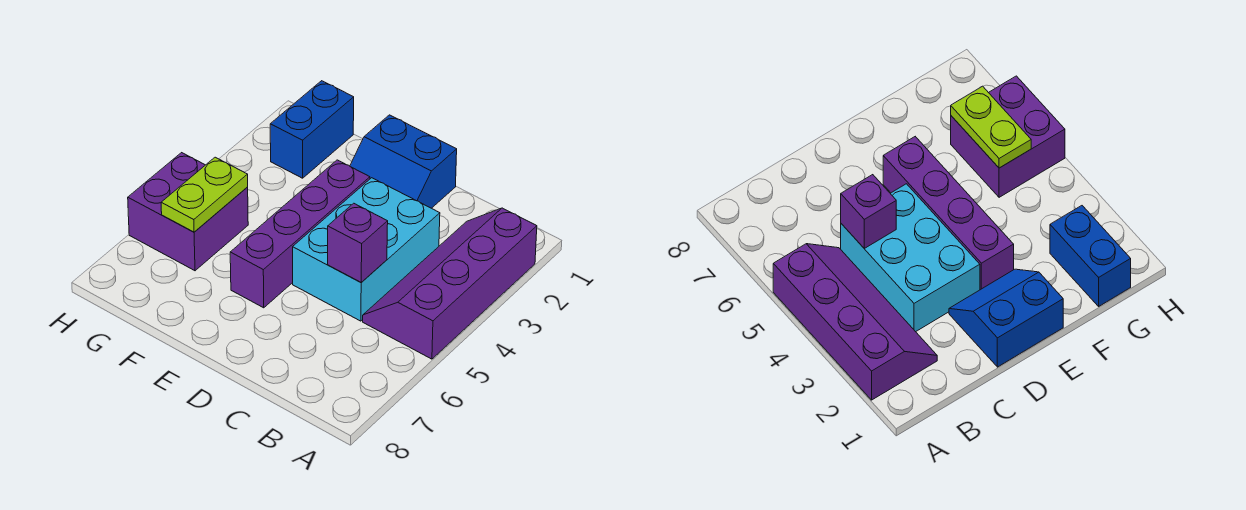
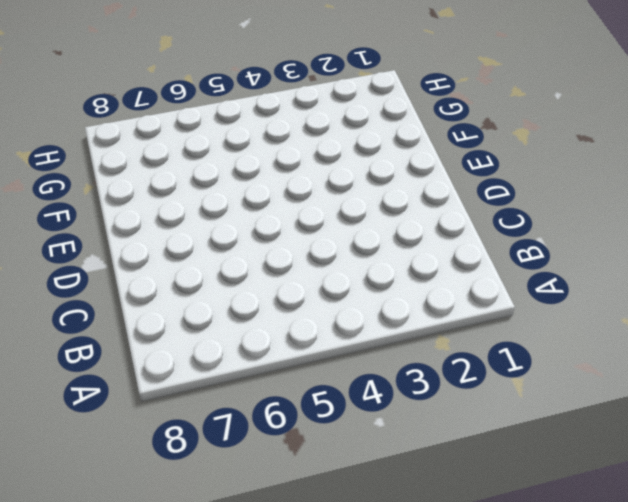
none -> purple 2x4 slope [363,208,537,359]
none -> cyan 2x3 brick [293,178,440,321]

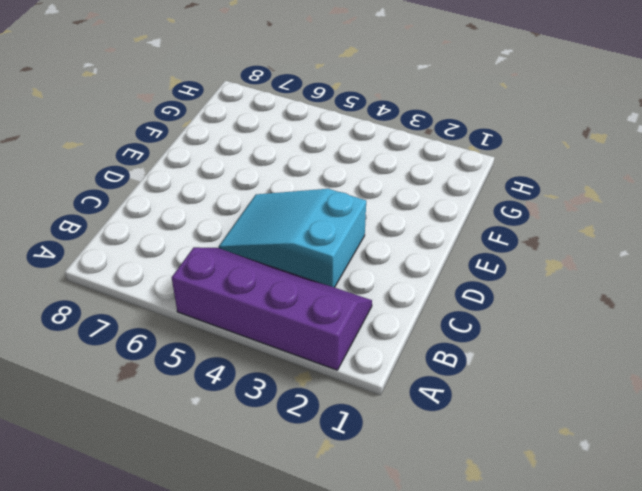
cyan 2x3 slope [219,189,366,287] -> cyan 2x3 brick [293,178,440,321]
none -> blue 2x2 slope [350,115,457,208]
none -> purple 1x4 brick [230,160,370,308]

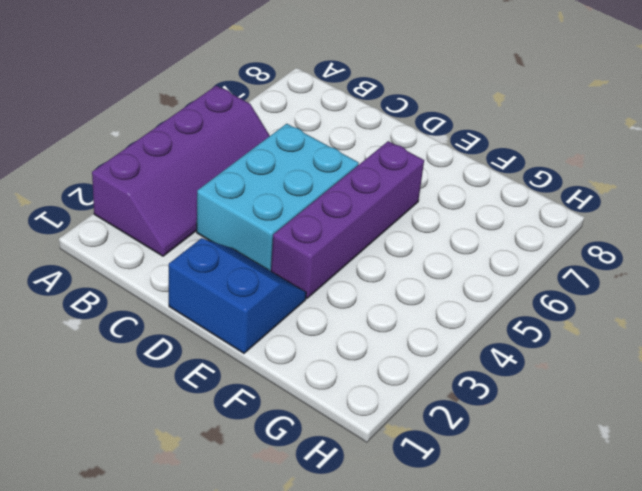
none -> blue 1x2 brick [270,81,354,178]
none -> purple 2x2 brick [128,153,248,271]

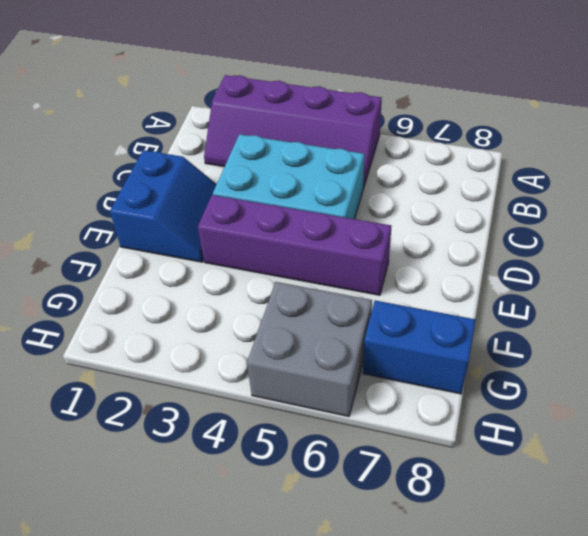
grey 2x2 brick [247,282,372,416] -> purple 2x2 brick [128,153,248,271]
blue 1x2 brick [363,301,476,394] -> blue 1x2 brick moved to [270,81,354,178]
none -> purple 1x1 brick [328,203,388,282]
none -> lime 1x2 plate [161,157,248,232]

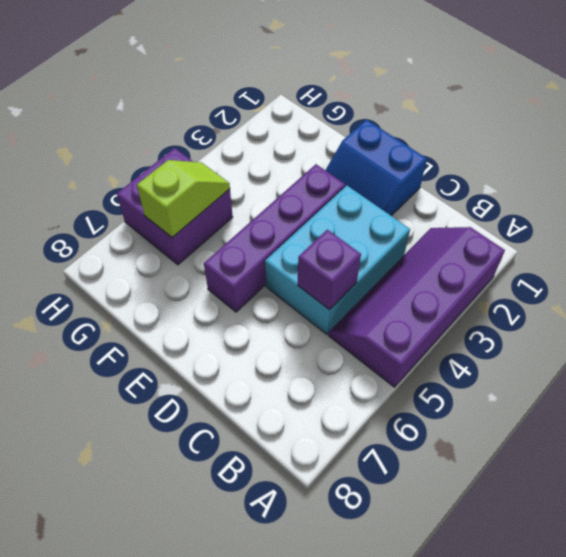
lime 1x2 slope [137,160,230,237] -> lime 1x2 plate [161,157,248,232]
none -> blue 1x2 brick [270,81,354,178]

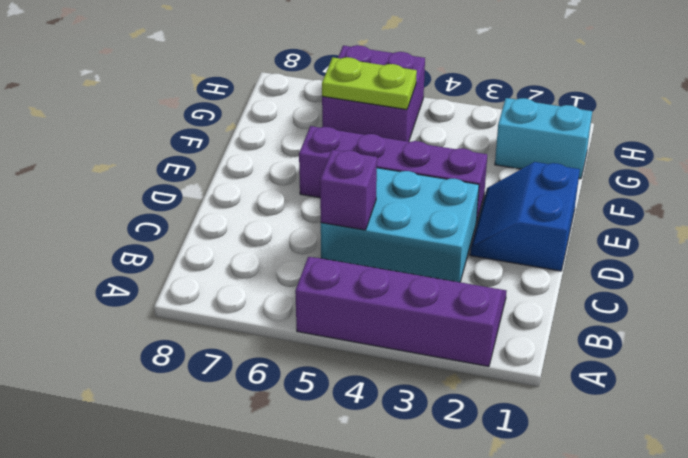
cyan 1x2 brick [495,98,592,179] -> blue 1x2 brick [270,81,354,178]

